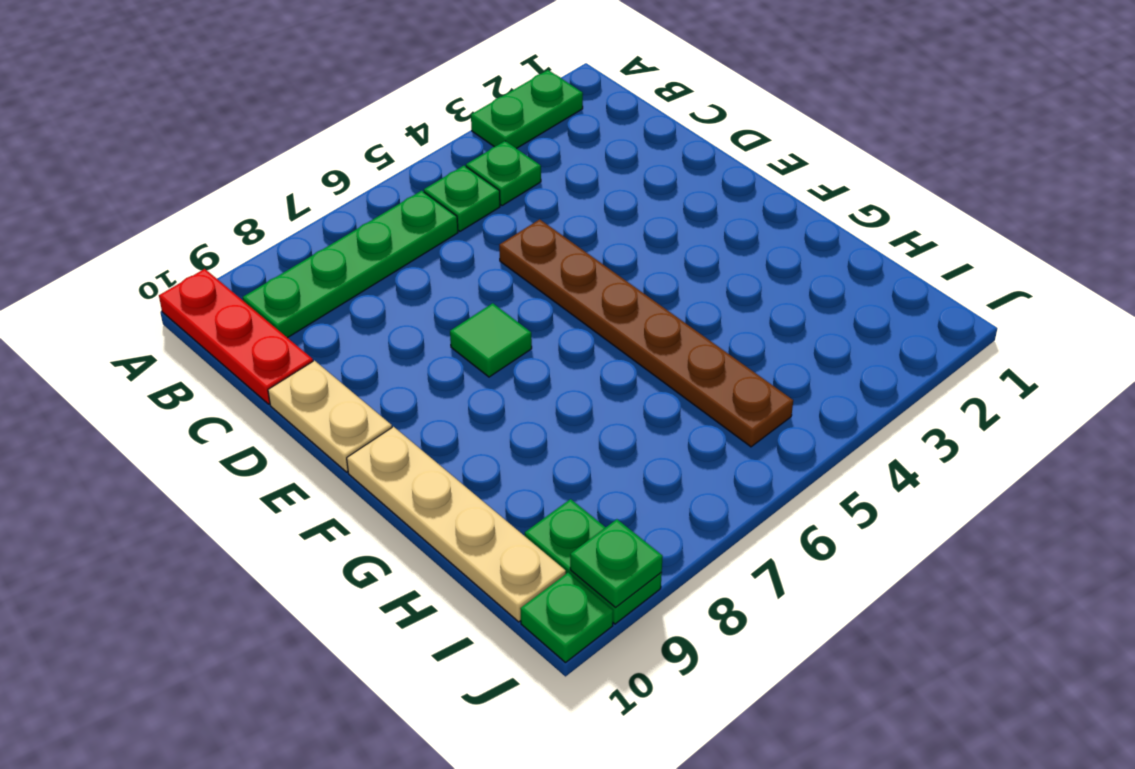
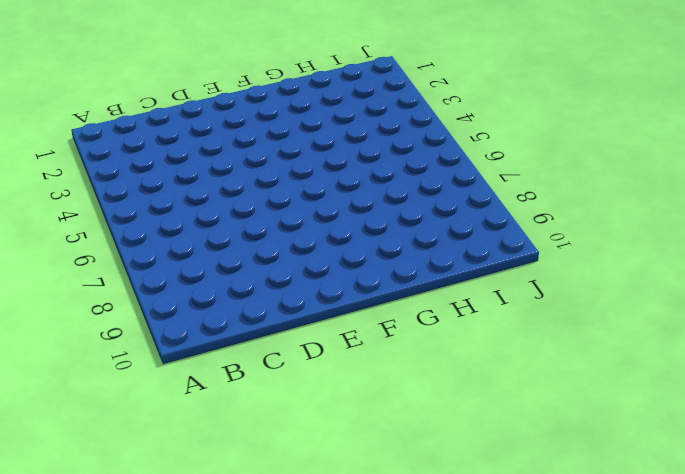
none -> green 1x2 plate [471,70,583,149]
none -> red 1x3 plate [159,269,313,404]
none -> green 1x1 plate [466,141,541,206]

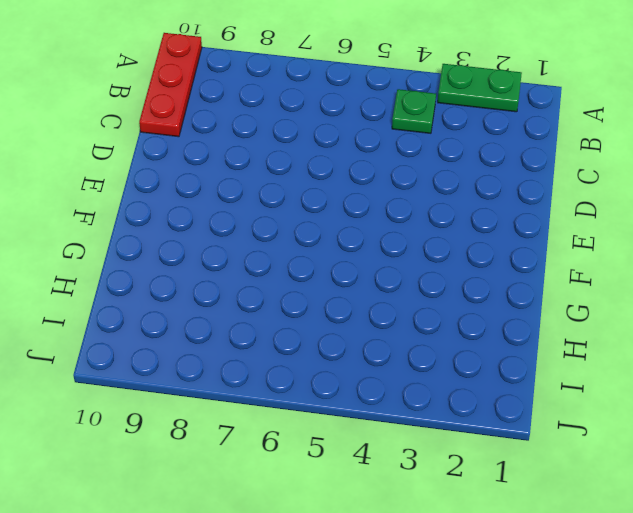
none -> green 1x1 plate [424,166,500,231]
none -> green 1x4 plate [243,191,458,338]
none -> brown 1x6 plate [499,219,793,447]

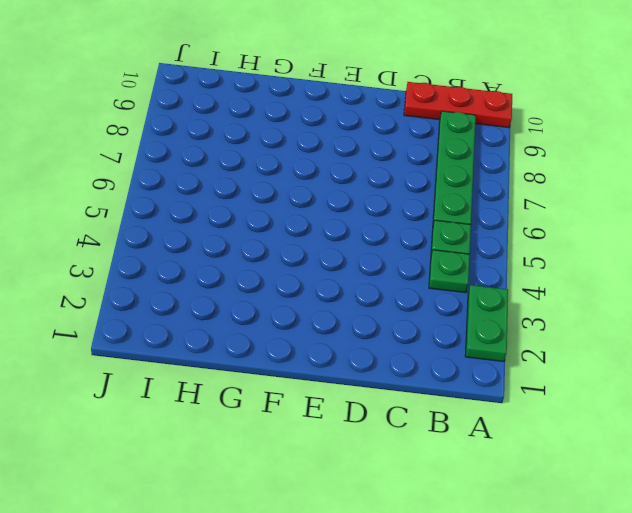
none -> brown 1x6 plate [499,219,793,447]
none -> tan 1x2 plate [268,361,392,472]
none -> green 1x1 tile [450,303,532,377]

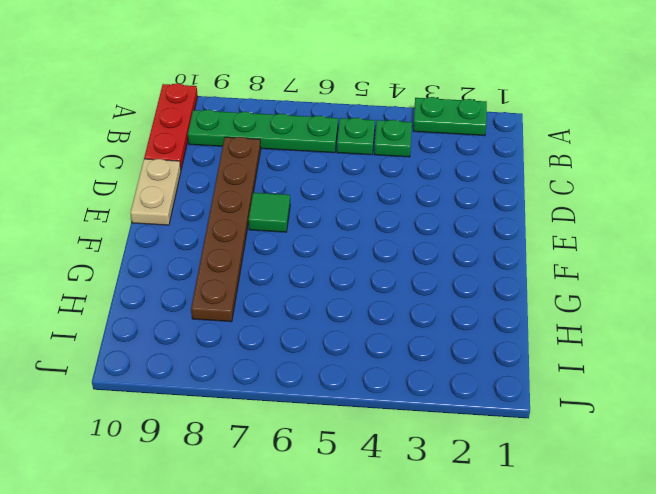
brown 1x6 plate [191,137,261,322] -> brown 1x6 plate moved to [499,219,793,447]
none -> tan 1x4 plate [347,427,566,622]
none -> green 1x2 plate [525,499,662,624]
none -> green 1x1 plate [520,573,613,663]

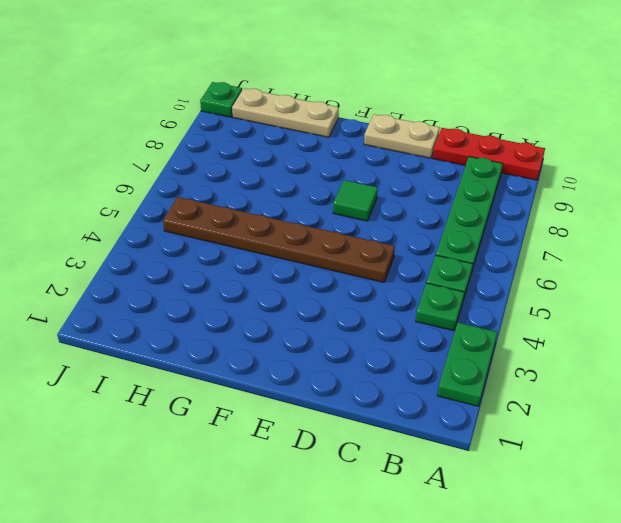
tan 1x3 plate [232,88,339,137] -> tan 1x4 plate [347,427,566,622]
none -> green 1x2 plate [525,499,662,624]
none -> green 1x1 plate [570,519,663,607]

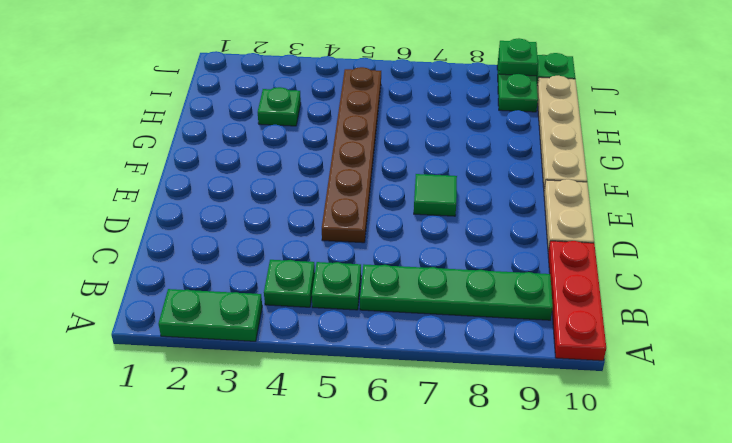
green 1x1 plate [258,87,301,126] -> none

